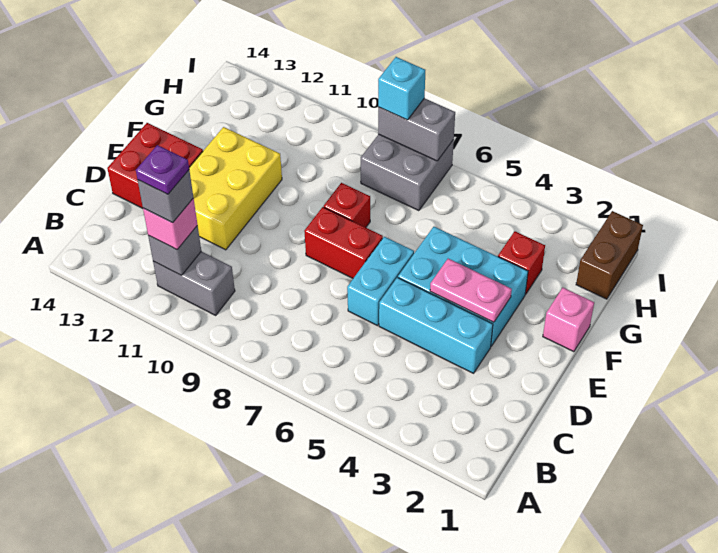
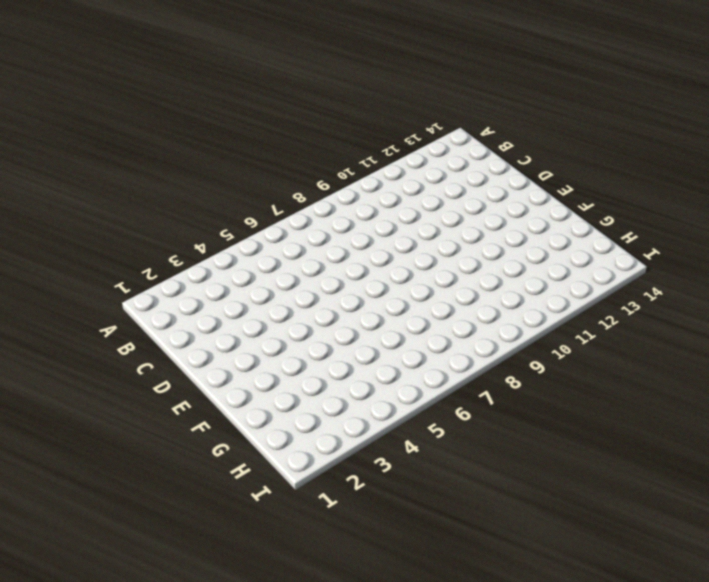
none -> grey 1x2 brick [153,251,235,315]
none -> cyan 1x3 brick [379,277,493,373]
none -> cyan 1x2 brick [347,237,414,326]

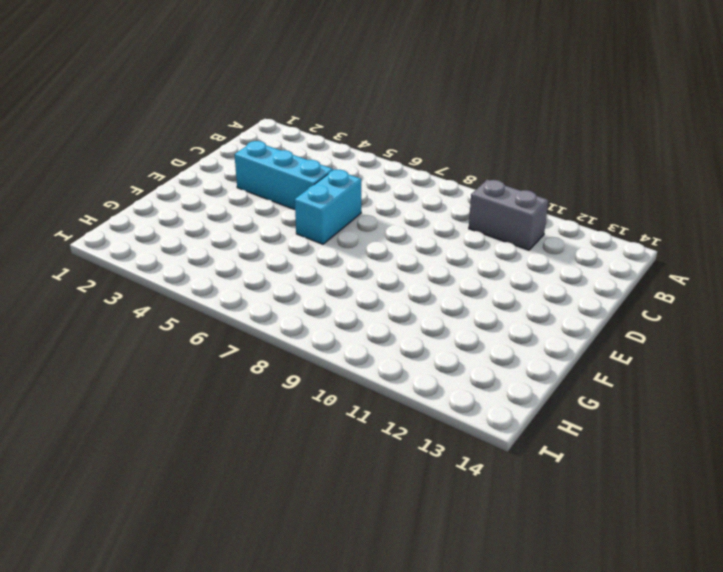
none -> yellow 2x3 brick [189,127,282,250]
none -> red 2x2 brick [107,123,203,208]
none -> cyan 2x3 brick [398,227,528,346]

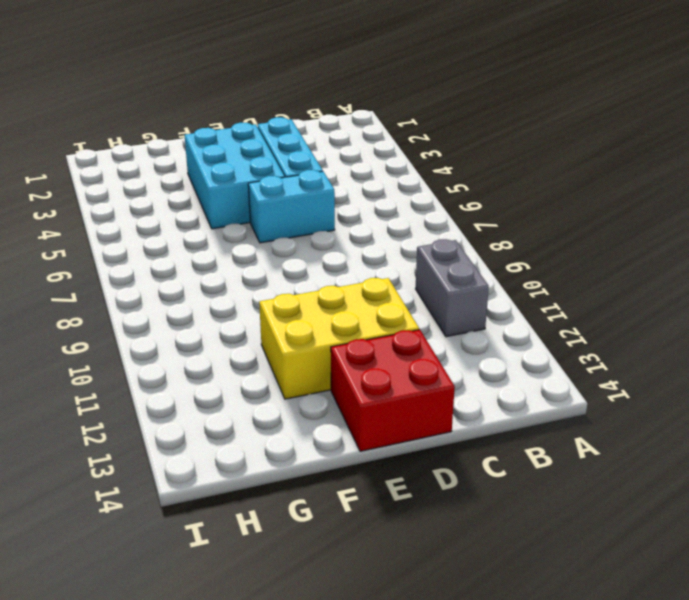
none -> red 1x2 brick [304,207,383,278]
none -> pink 1x1 brick [543,288,594,352]
none -> red 1x1 brick [324,183,370,227]

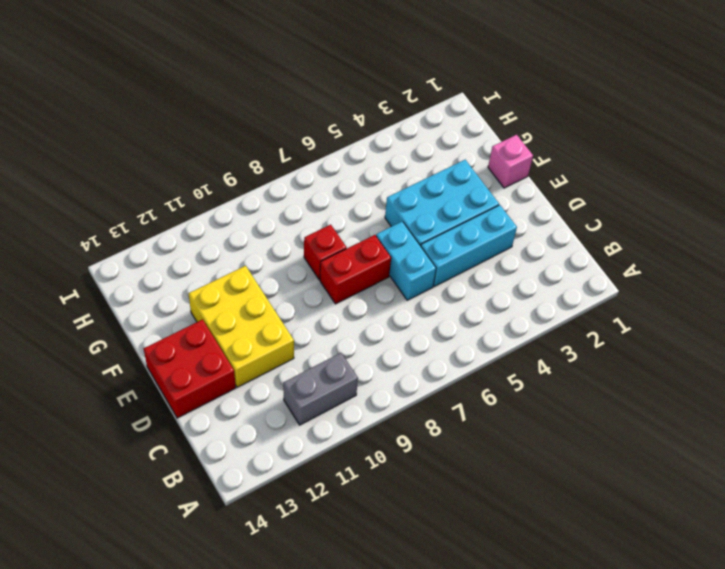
none -> red 1x1 brick [498,231,545,294]
none -> brown 1x2 brick [576,211,643,299]
none -> grey 2x2 brick [361,134,454,211]

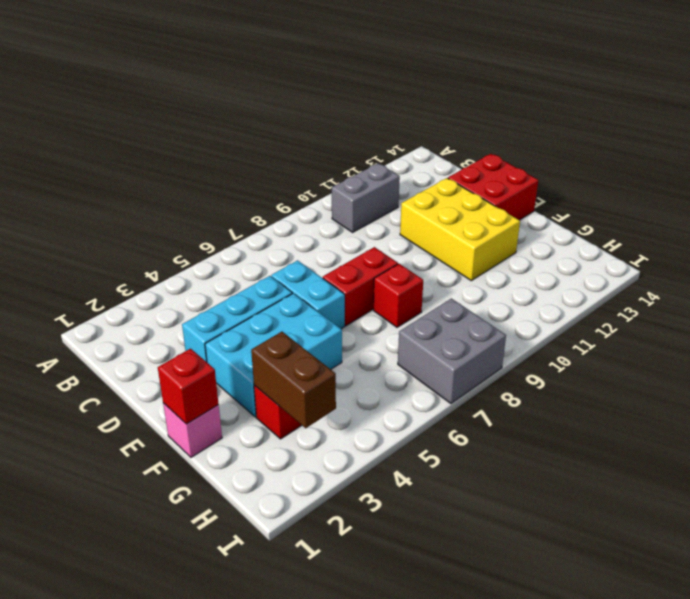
red 1x1 brick [158,349,219,424] -> none
brown 1x2 brick [251,332,336,428] -> brown 1x2 brick moved to [576,211,643,299]
none -> grey 1x1 brick [148,226,201,275]
none -> pink 1x2 plate [430,259,512,322]
none -> grey 1x2 brick [378,98,455,161]

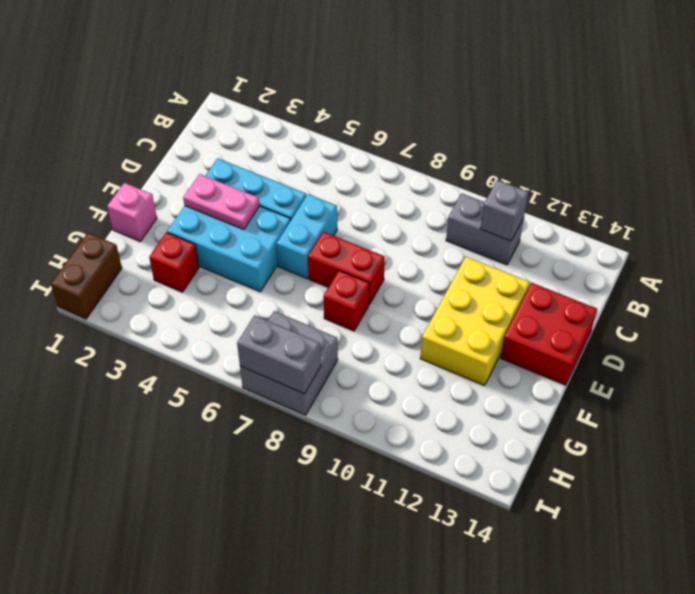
none -> pink 1x1 brick [143,198,197,250]
none -> cyan 1x1 brick [378,57,425,120]
none -> grey 1x1 brick [138,170,193,223]

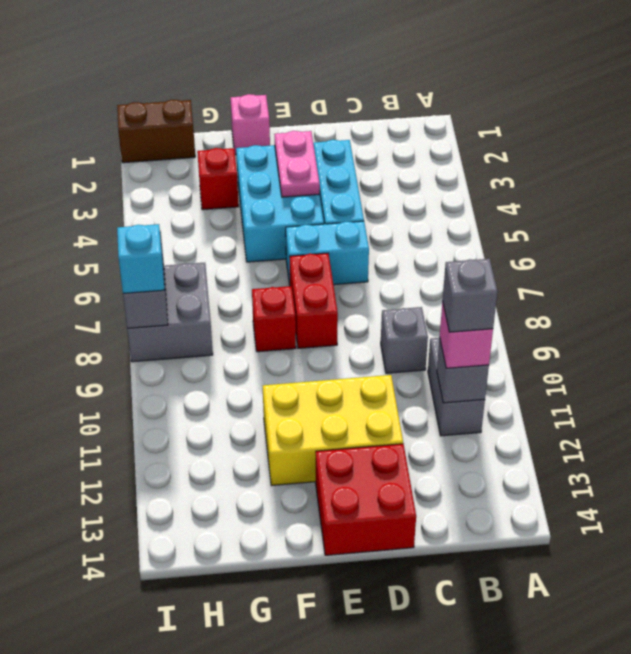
grey 1x1 brick [381,307,428,373] -> none
none -> purple 1x1 plate [136,145,189,194]

